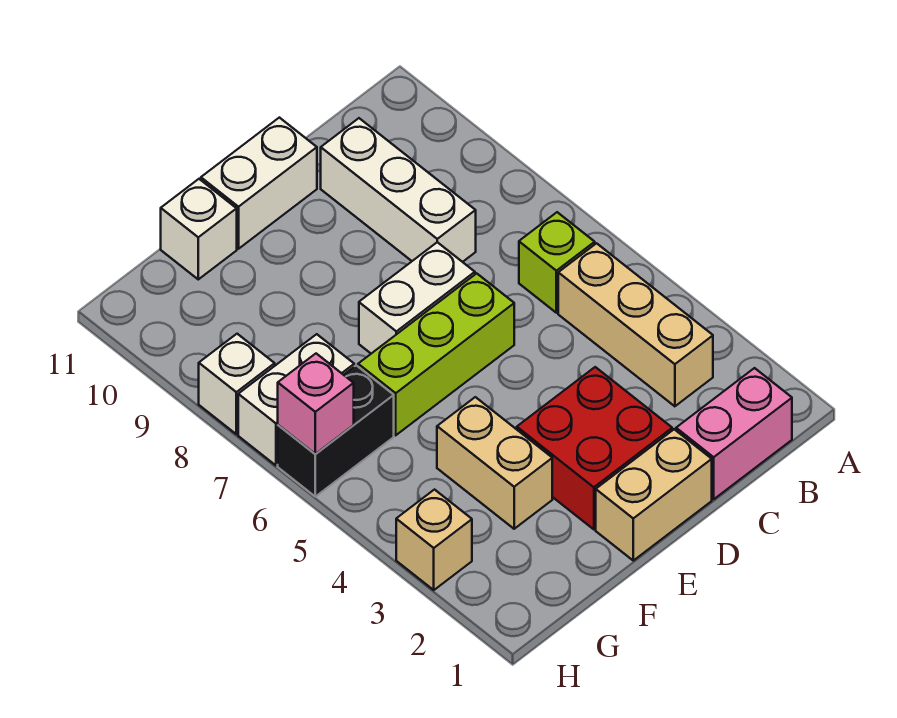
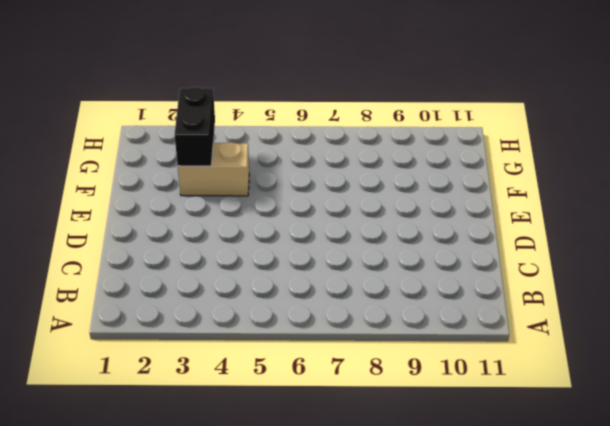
black 1x2 brick [175,87,215,166] -> black 1x2 brick moved to [278,365,394,497]
none -> pink 1x2 brick [676,368,792,499]
none -> tan 1x3 brick [558,243,713,406]
none -> lime 1x1 brick [519,212,595,313]

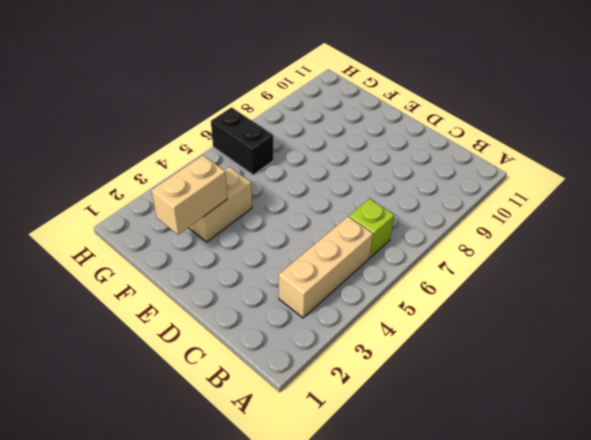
tan 1x2 brick [152,155,227,235] -> tan 1x2 brick turned to [596,429,712,560]
none -> pink 1x2 brick [676,368,792,499]
none -> white 1x3 brick [321,118,476,262]
none -> red 2x2 brick [517,367,672,529]

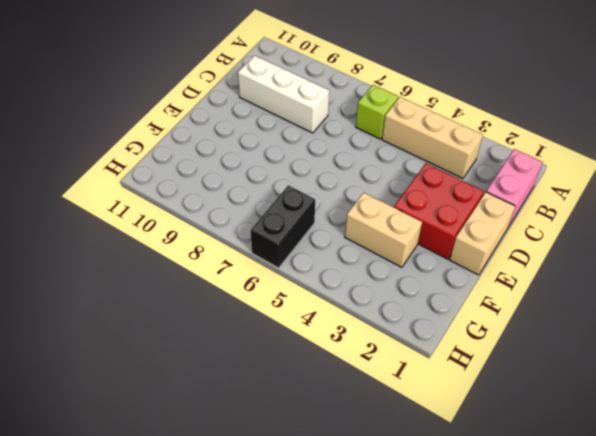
none -> lime 1x3 brick [358,273,514,435]
none -> white 1x2 brick [359,242,475,354]
none -> white 1x2 brick [201,118,317,249]

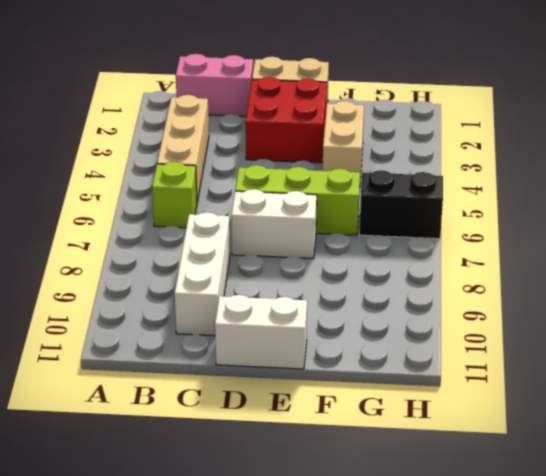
none -> white 1x1 brick [161,179,237,279]
none -> white 1x2 brick [238,334,354,465]
none -> tan 1x1 brick [396,490,472,590]

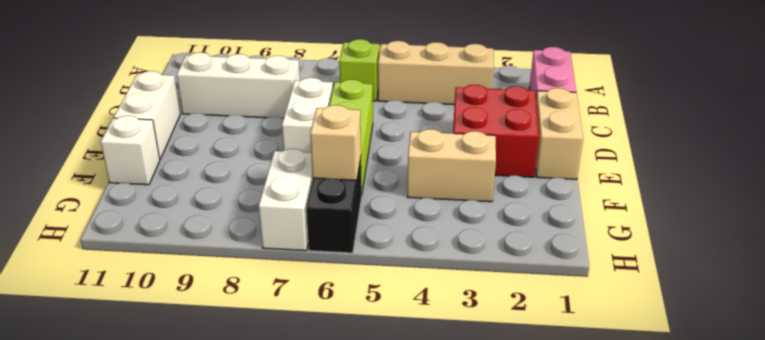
tan 1x1 brick [310,105,361,180] -> tan 1x1 brick moved to [396,490,472,590]
none -> white 1x1 brick [199,334,275,434]
none -> pink 1x1 brick [278,354,354,454]

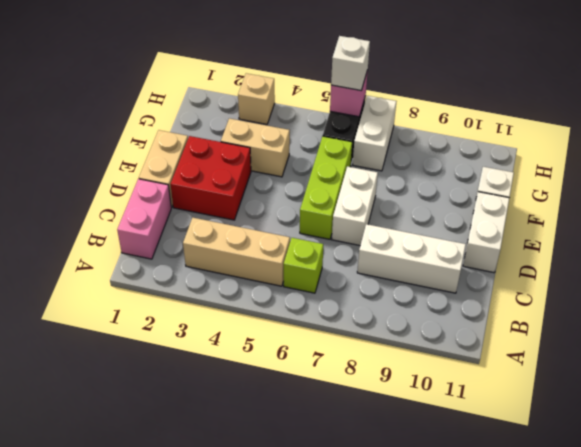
white 1x1 brick [331,36,370,91] -> white 1x1 brick moved to [199,334,275,434]

